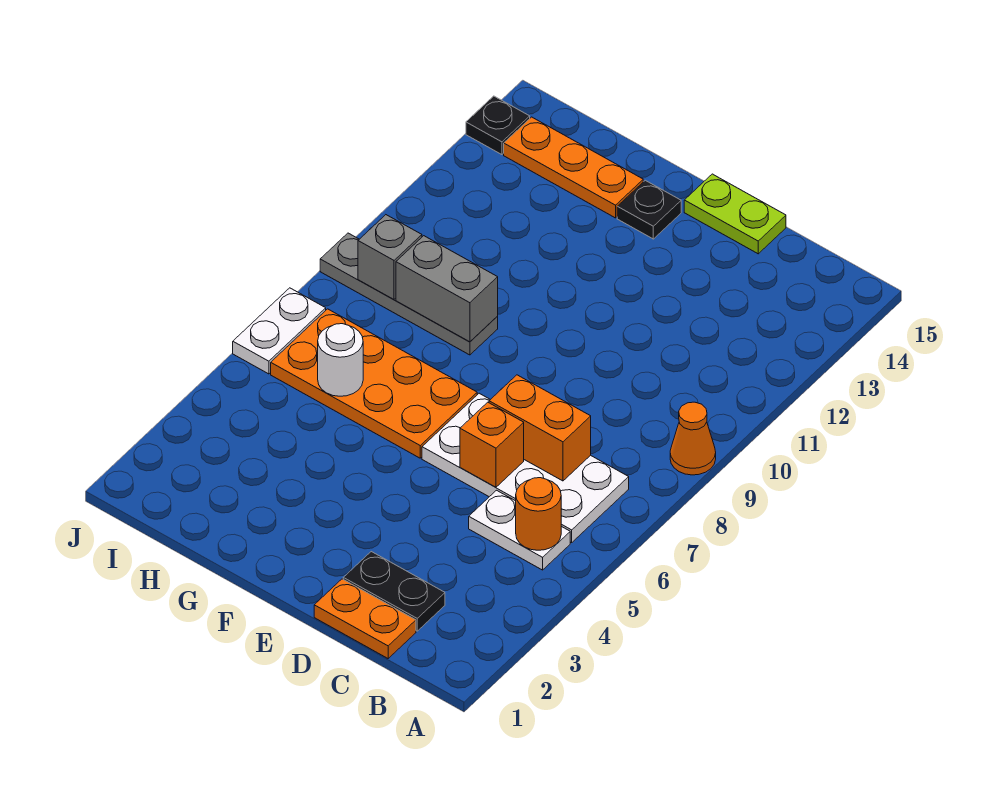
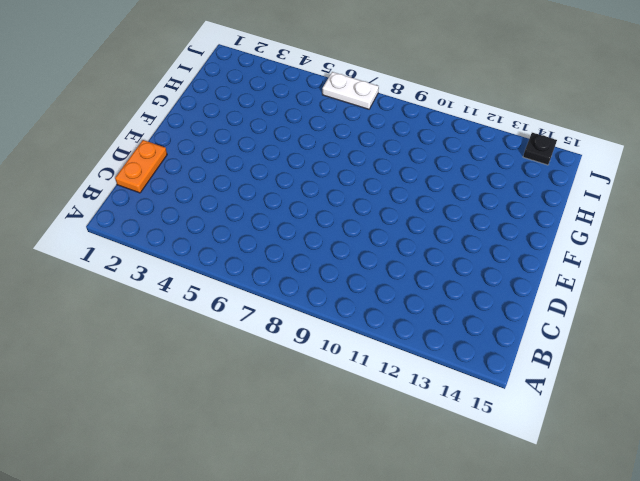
none -> orange 1x1 cone [670,402,716,475]
none -> white 1x2 plate [469,490,570,570]
none -> white 2x4 plate [422,393,629,543]

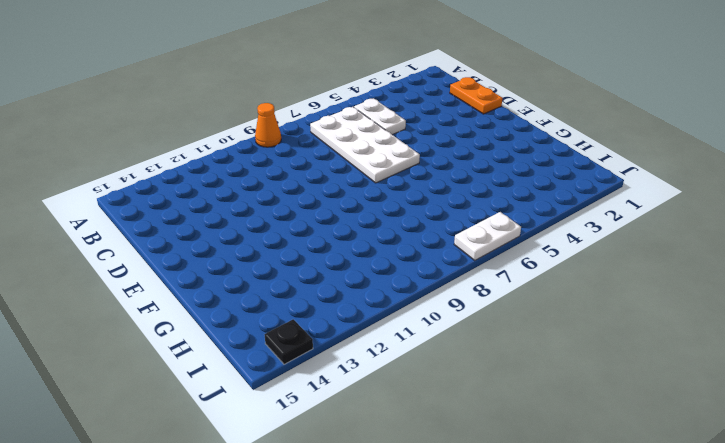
none -> black 1x2 plate [343,552,445,631]
none -> lime 1x2 plate [684,174,786,254]
none -> orange 2x4 plate [271,309,477,458]

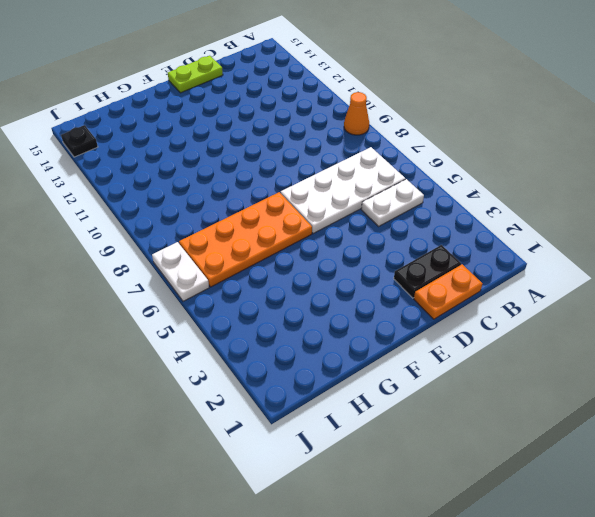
none -> black 1x1 plate [617,180,681,239]
none -> grey 1x4 plate [320,233,498,355]
none -> orange 1x3 plate [504,117,643,218]

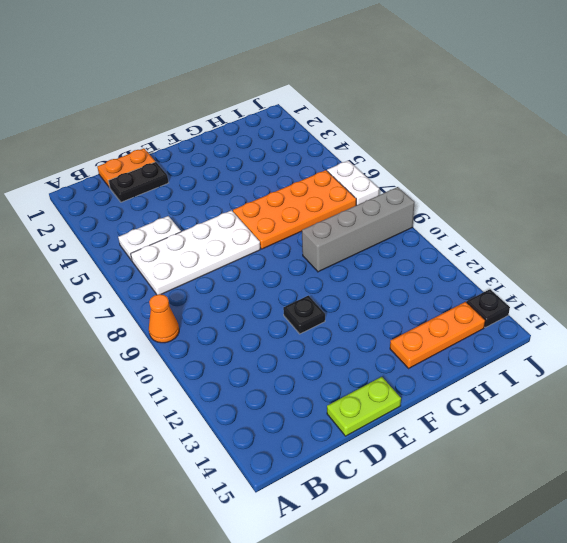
black 1x1 plate [283,296,325,334] -> black 1x1 plate moved to [617,180,681,239]
grey 1x4 brick [302,187,415,272] -> grey 1x4 plate [320,233,498,355]
none -> orange 1x1 round brick [516,478,561,550]
none -> orange 1x2 brick [489,375,591,481]
none -> orange 1x1 brick [460,402,524,487]

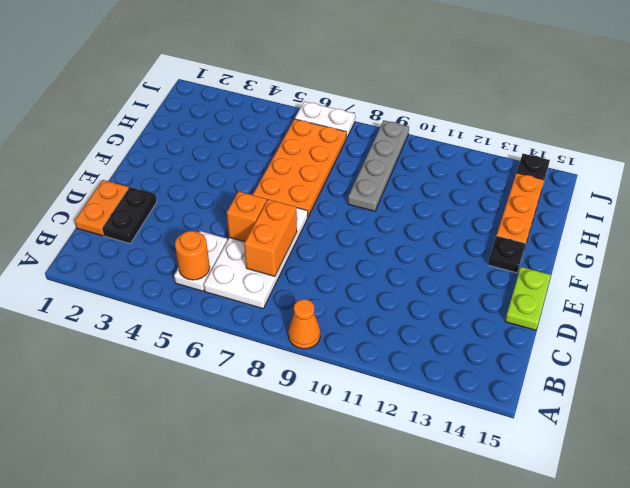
none -> grey 1x2 brick [396,236,498,342]
none -> white 1x1 round brick [318,324,363,396]
none -> grey 1x1 brick [358,215,422,300]

